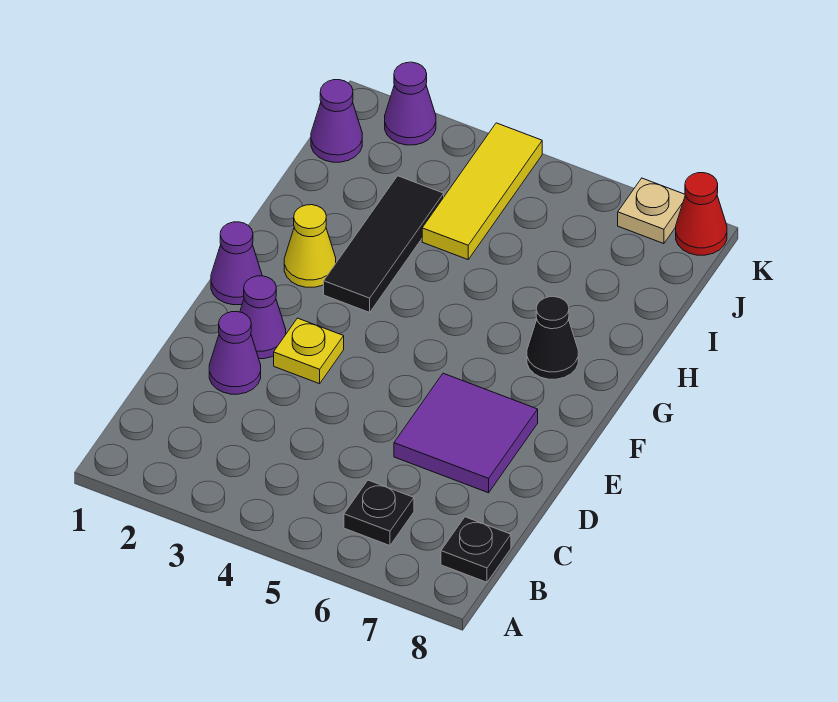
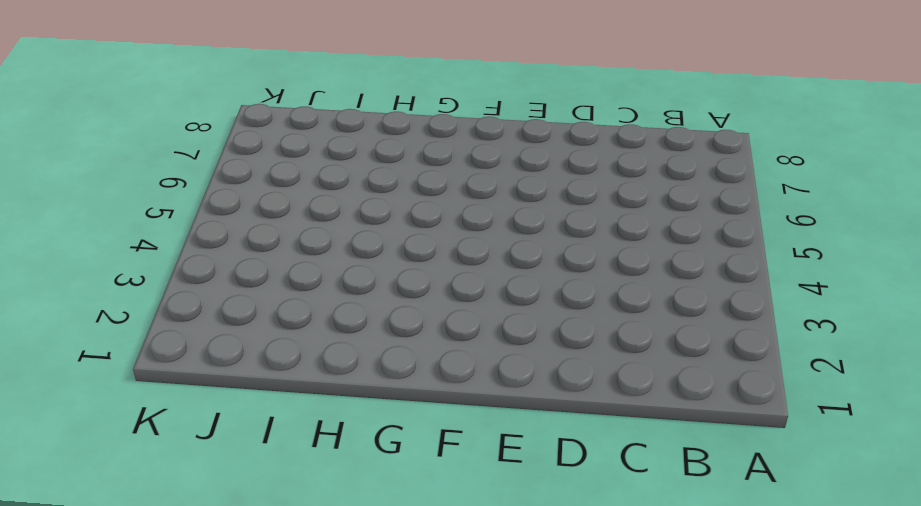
none -> black 1x1 plate [344,480,414,546]
none -> black 1x1 plate [441,517,511,582]
none -> purple 1x1 cone [209,312,261,394]

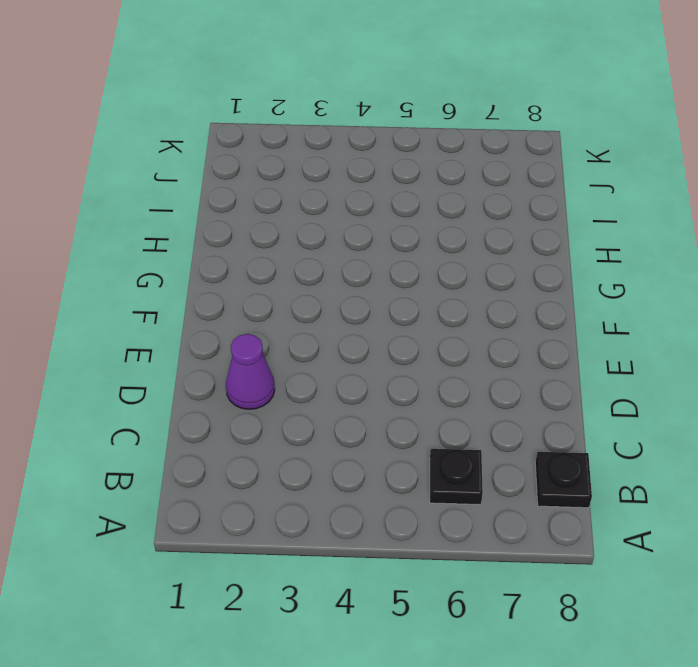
none -> purple 2x2 tile [394,373,538,493]
none -> purple 1x1 cone [240,276,286,359]
none -> yellow 1x1 plate [274,318,344,384]

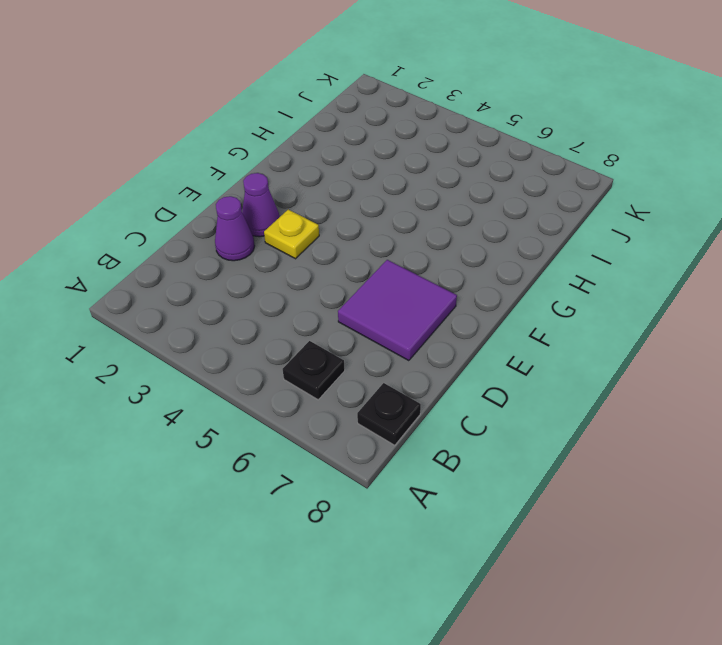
none -> purple 1x1 cone [211,222,262,305]
none -> yellow 1x1 cone [284,205,336,287]
none -> black 1x3 tile [324,176,444,312]

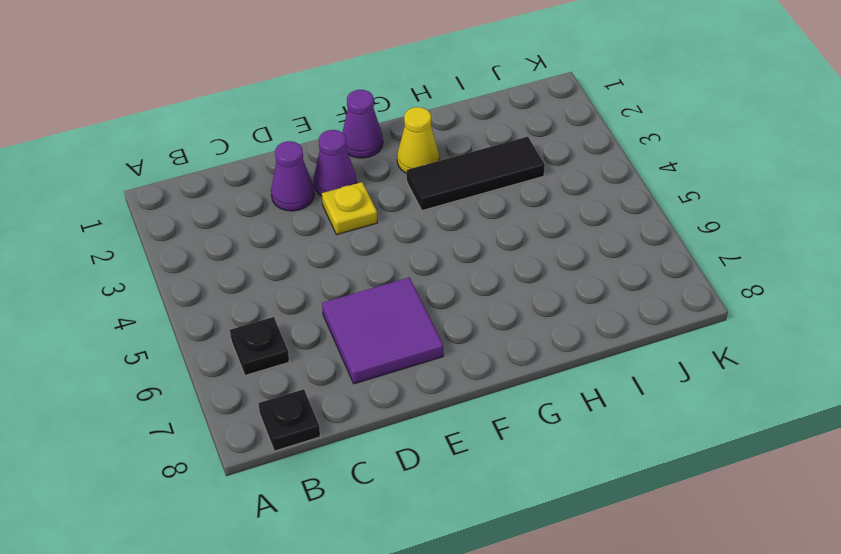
none -> black 1x1 cone [527,297,578,379]
none -> yellow 1x3 tile [422,123,542,259]
none -> purple 1x1 cone [311,80,362,162]

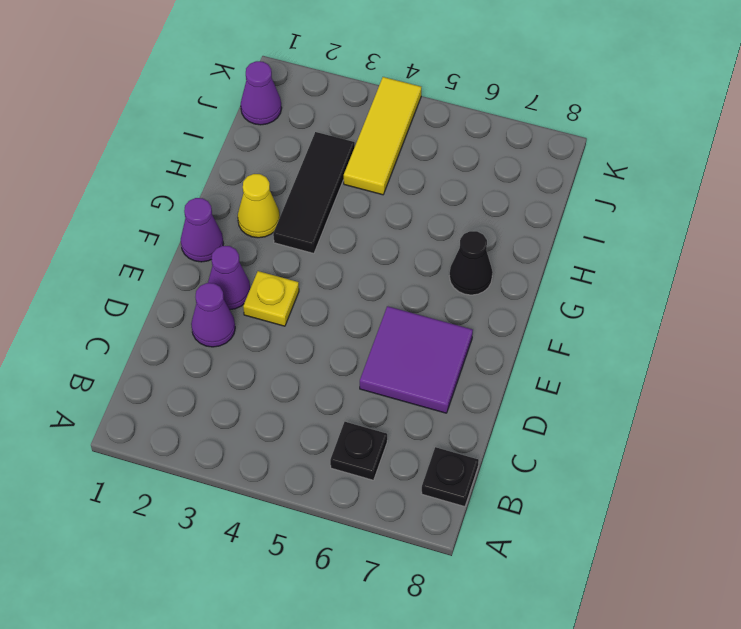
none -> purple 1x1 cone [385,62,436,145]
none -> tan 1x1 plate [618,178,685,244]
none -> red 1x1 cone [676,173,727,255]

